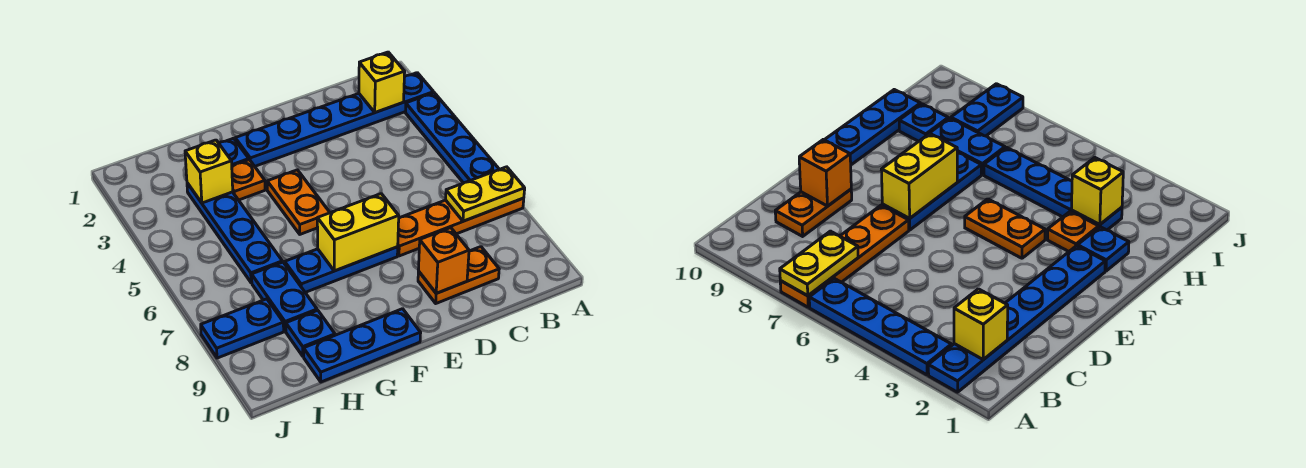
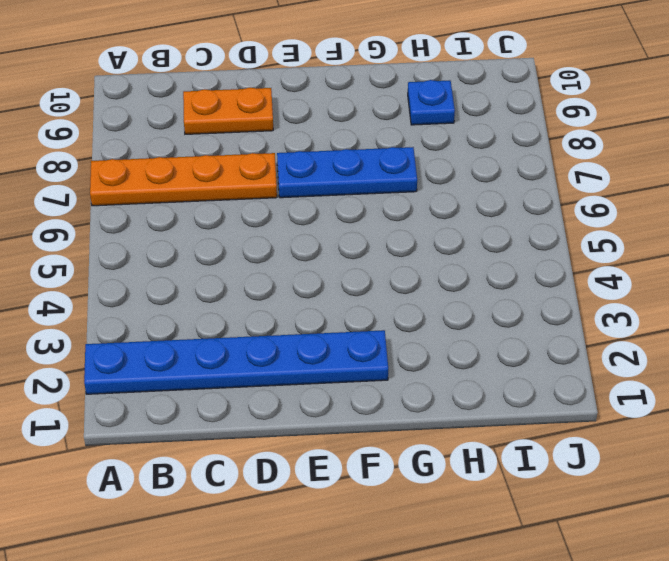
none -> blue 1x4 plate [406,93,499,183]
none -> orange 1x2 plate [267,170,330,234]
none -> blue 1x3 plate [304,309,421,382]

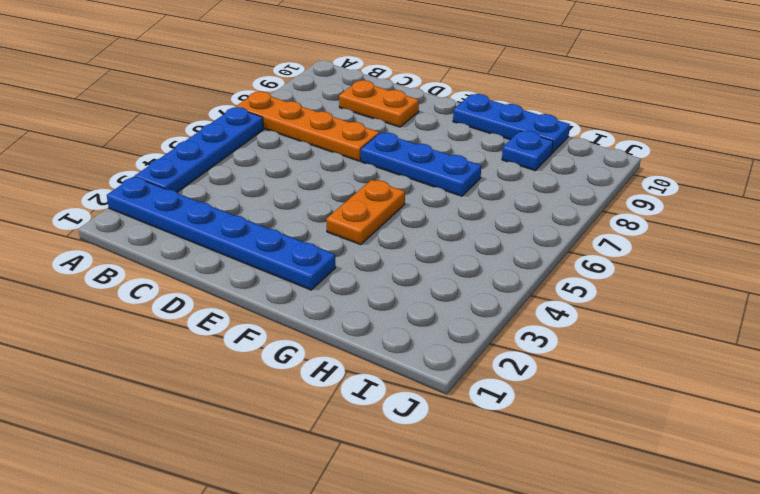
none -> blue 1x1 plate [219,138,249,166]
none -> orange 1x1 plate [232,160,265,200]
none -> blue 1x4 plate [187,183,282,283]

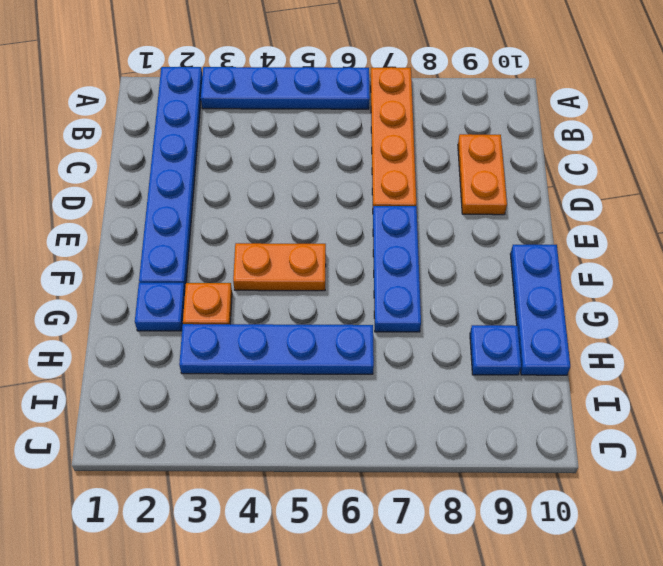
none -> blue 1x2 plate [252,262,317,331]
none -> blue 1x2 plate [201,299,284,358]
none -> yellow 1x2 plate [446,167,525,221]

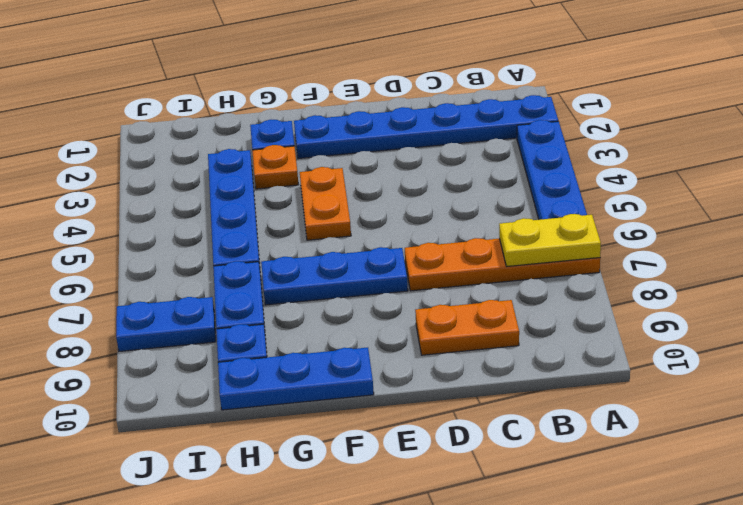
none -> yellow 1x1 brick [359,52,405,113]
none -> orange 1x1 brick [418,228,469,293]
none -> yellow 1x2 brick [317,194,399,271]

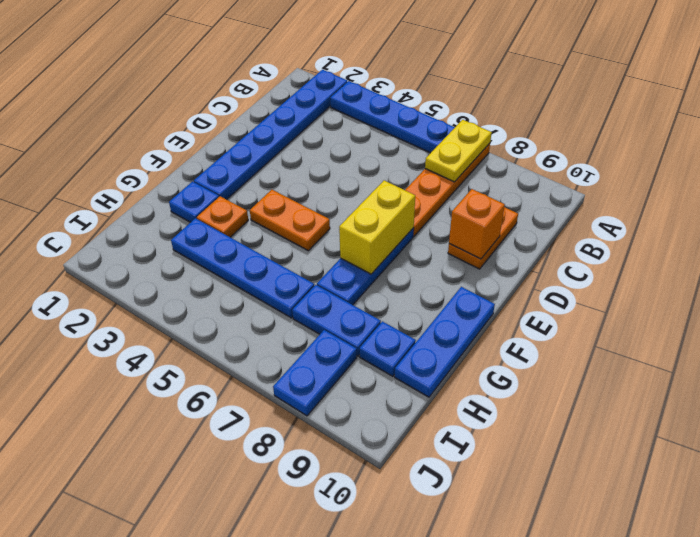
none -> yellow 1x1 brick [359,52,405,113]
none -> yellow 1x1 brick [185,140,233,203]

